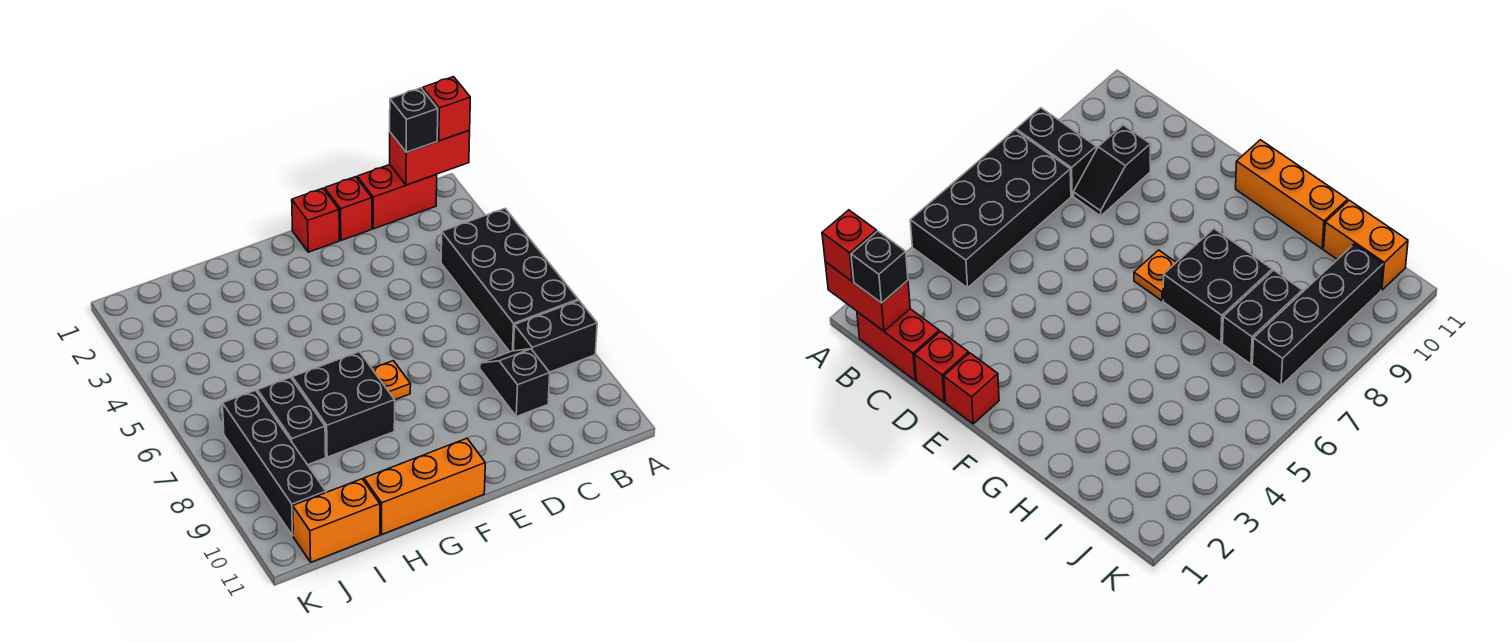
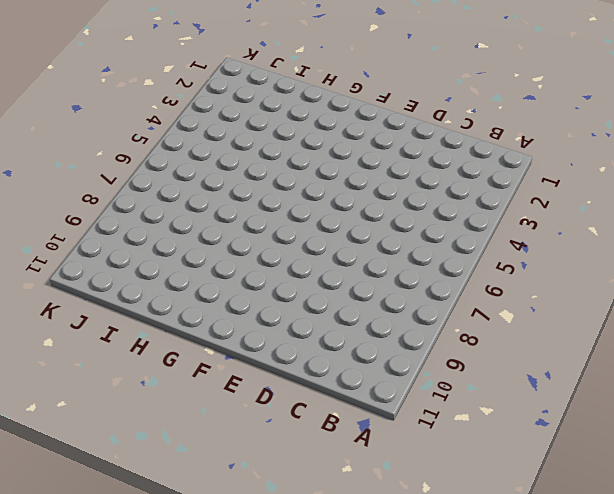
none -> black 2x4 brick [441,209,578,352]
none -> black 1x2 brick [513,300,597,372]
none -> red 1x2 brick [357,165,437,229]

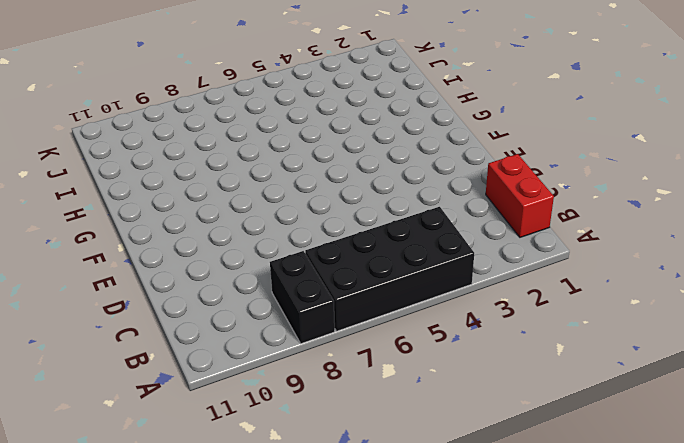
none -> black 1x2 slope [480,349,550,416]
none -> red 1x1 brick [325,177,372,240]
none -> red 1x1 brick [292,188,339,252]

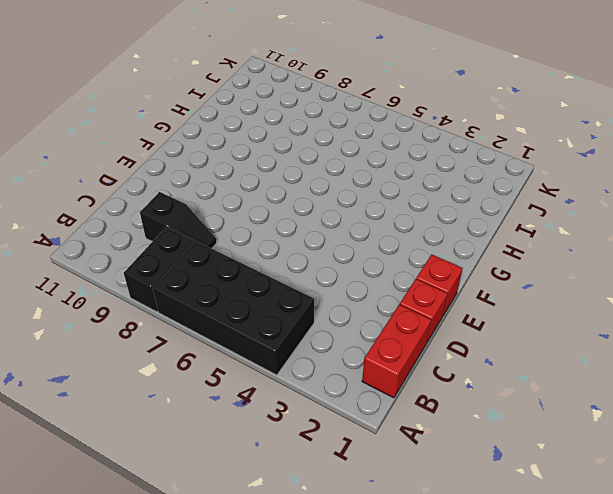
none -> orange 1x1 plate [372,361,411,400]
none -> orange 1x3 brick [364,438,485,534]
none -> black 2x2 brick [292,352,395,457]

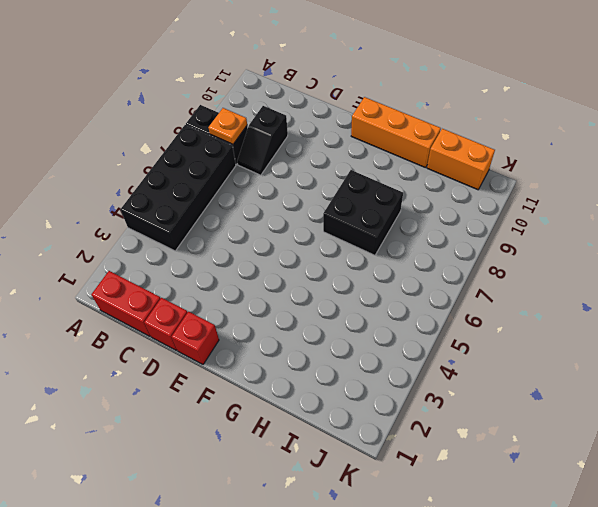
orange 1x1 plate [208,108,247,144] -> orange 1x1 plate moved to [372,361,411,400]
none -> black 1x2 brick [258,377,326,465]
none -> black 1x4 brick [222,390,326,536]
none -> red 1x2 brick [390,130,470,185]

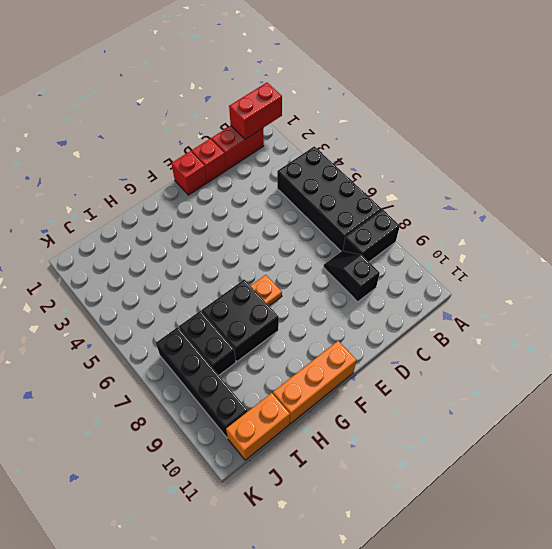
none -> red 1x1 brick [423,77,470,141]
none -> black 1x1 brick [390,88,438,152]

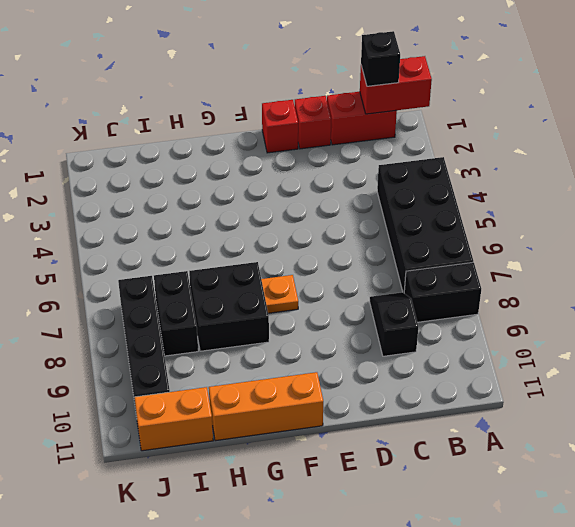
none -> red 1x1 brick [423,77,470,141]

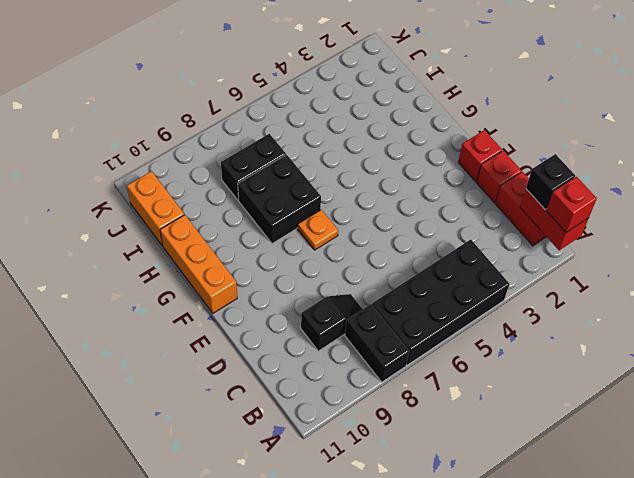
none -> black 1x4 brick [222,390,326,536]

